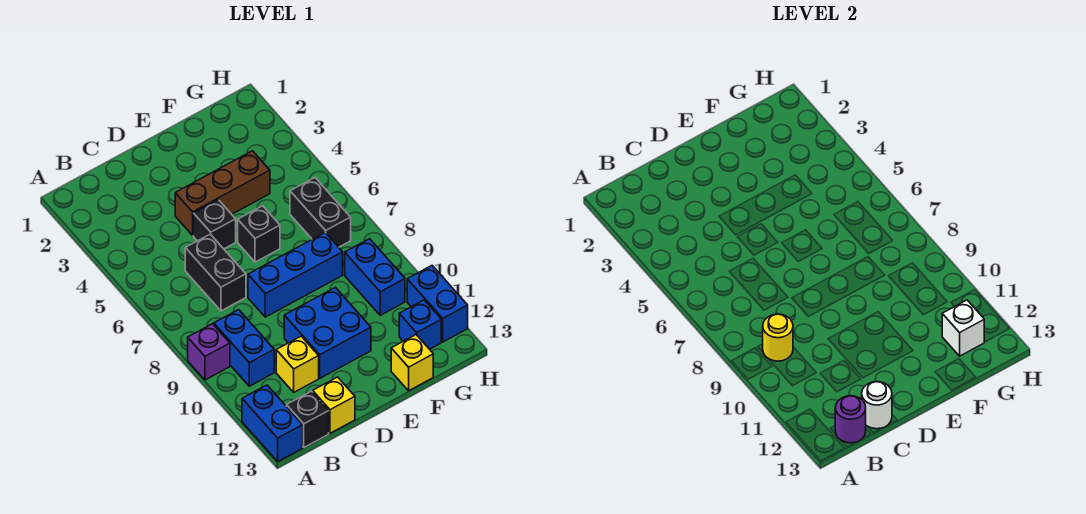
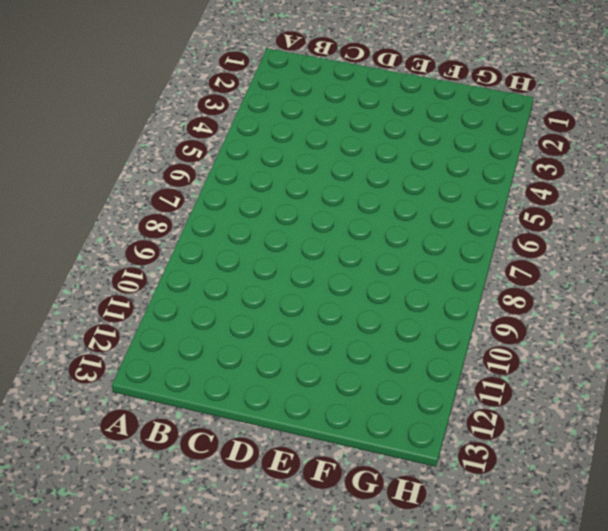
none -> purple 1x1 brick [188,324,230,380]
none -> blue 1x2 brick [242,385,303,461]
none -> blue 1x2 brick [214,310,274,386]

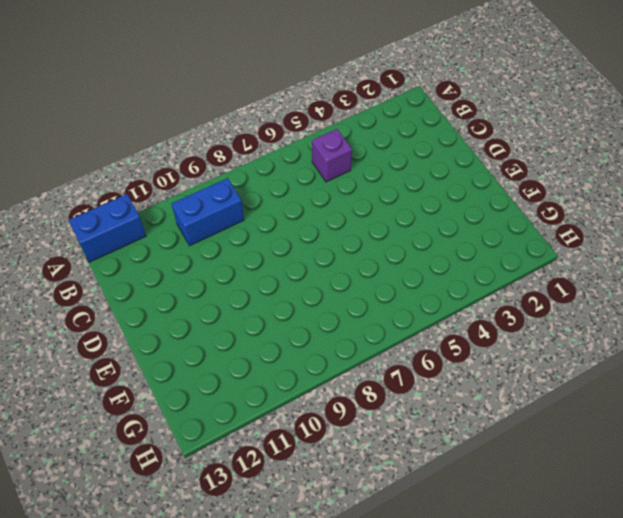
purple 1x1 brick [312,129,352,182] -> purple 1x1 brick moved to [188,324,230,380]
none -> black 1x1 brick [287,391,329,447]
none -> black 1x2 brick [185,234,246,311]
none -> yellow 1x1 brick [276,336,319,392]

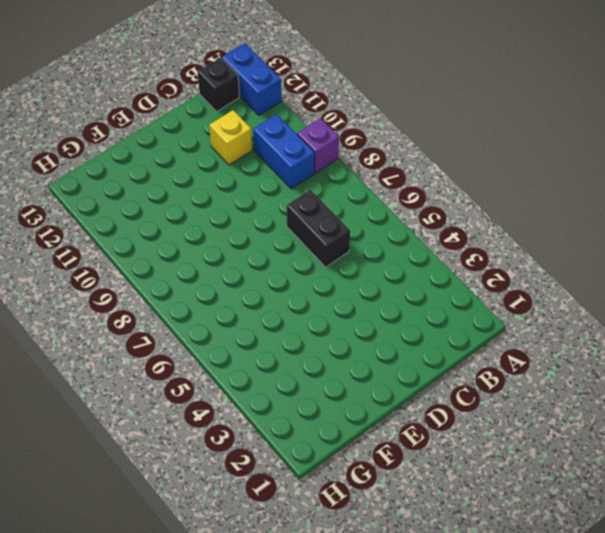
none -> yellow 1x1 brick [313,377,355,433]
none -> brown 1x3 brick [175,151,270,235]
none -> black 1x1 brick [193,200,236,249]

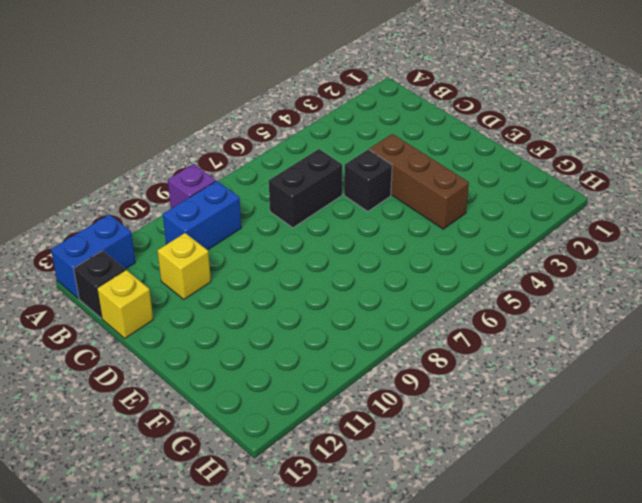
none -> blue 1x3 brick [248,233,343,317]
none -> blue 2x2 brick [284,287,371,378]
none -> black 1x1 brick [238,206,280,262]

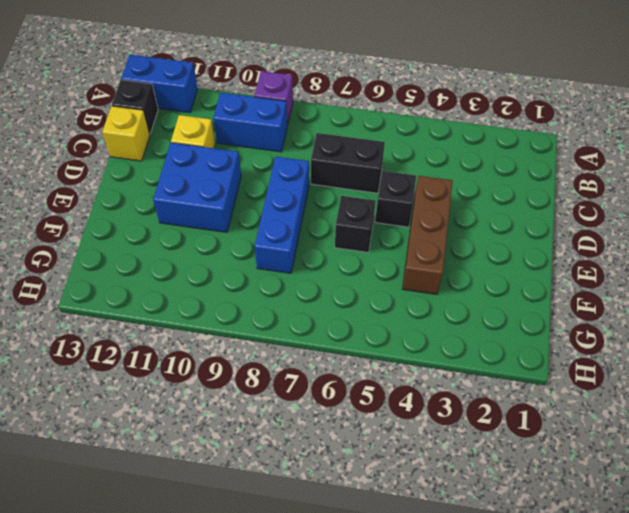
none -> yellow 1x1 brick [391,335,433,391]
none -> black 1x2 brick [290,178,351,247]
none -> blue 1x2 brick [345,239,405,315]

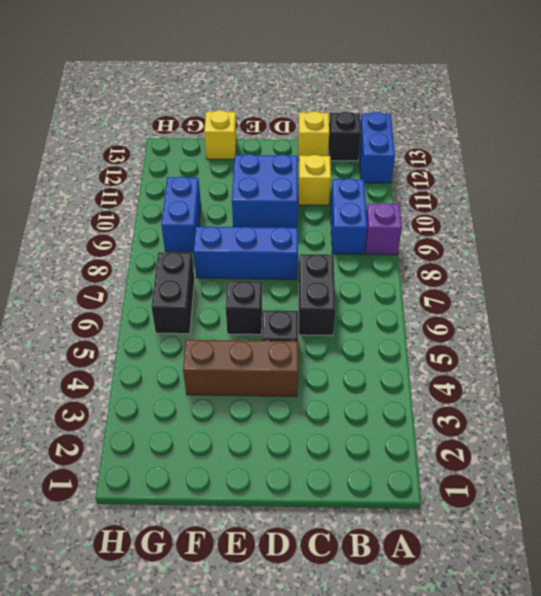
none -> blue 1x1 brick [399,300,441,349]
none -> blue 1x2 brick [407,266,468,342]
none -> yellow 1x1 round brick [763,314,793,361]

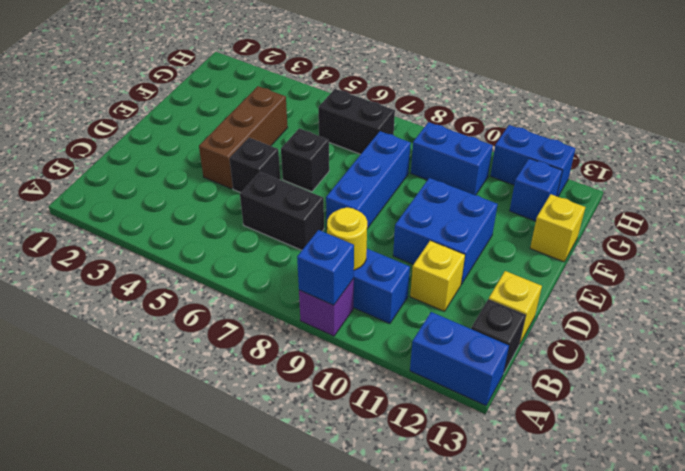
blue 1x1 brick [297,230,354,305] -> none
none -> purple 1x1 round brick [835,396,866,443]
none -> white 1x1 round brick [862,382,892,429]
none -> white 1x1 brick [942,300,984,356]

